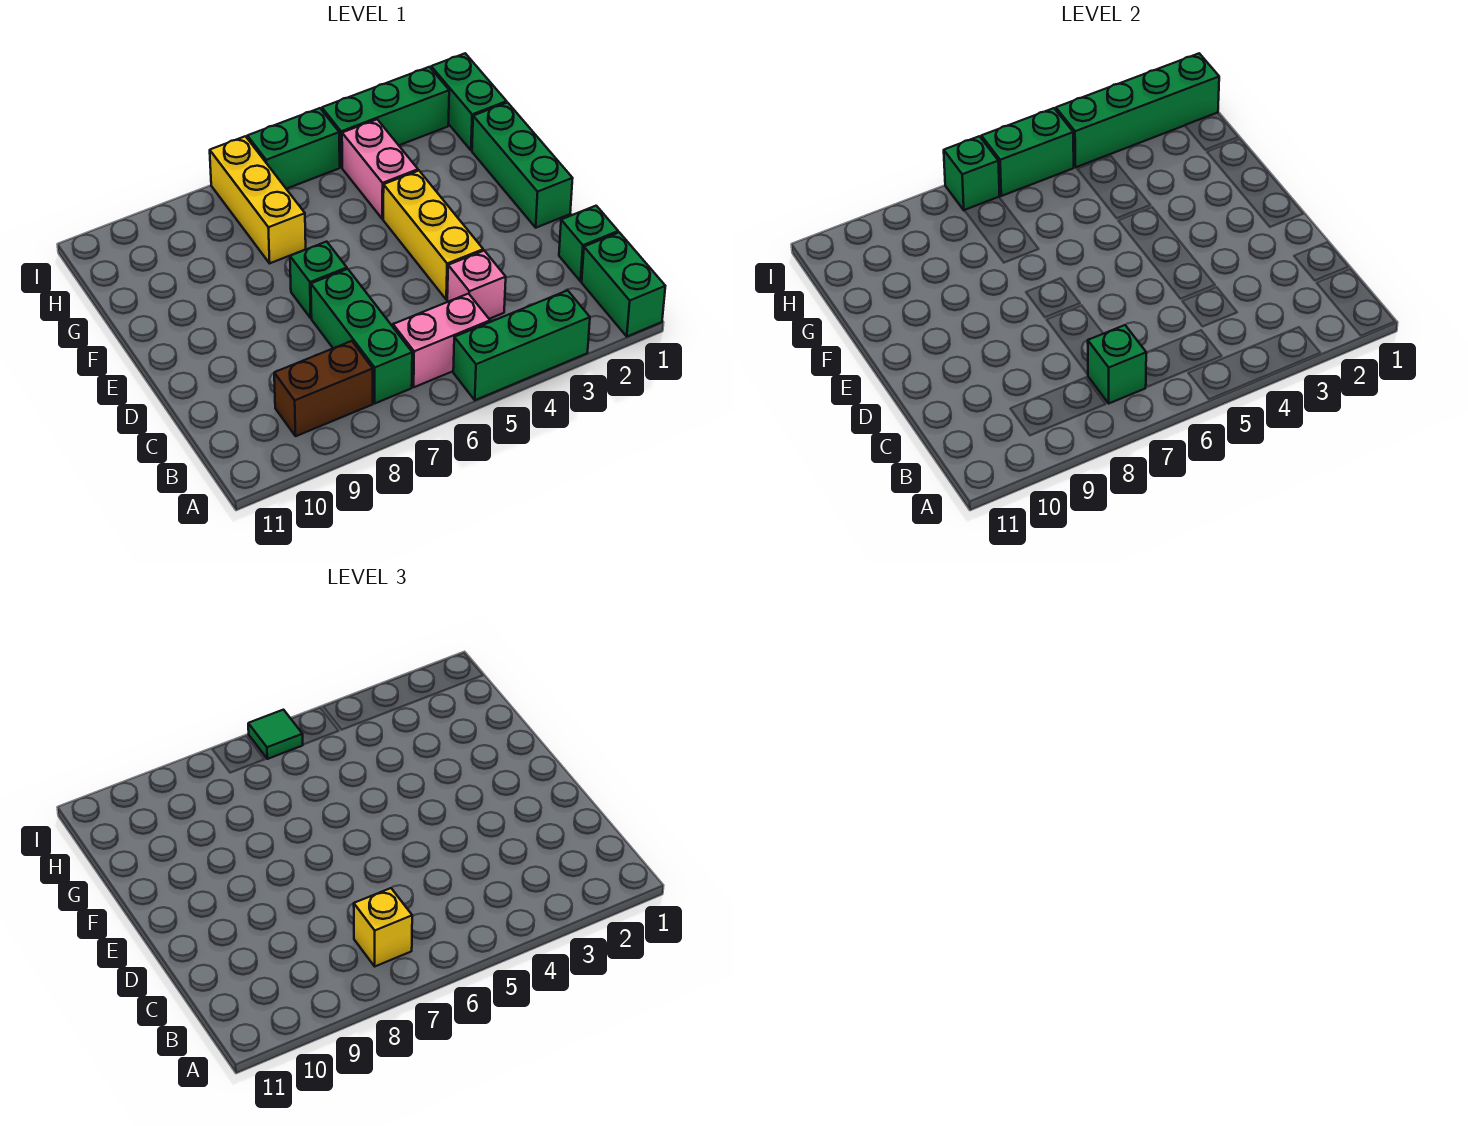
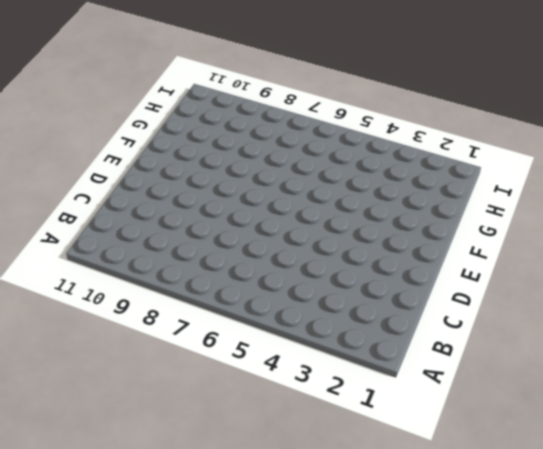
none -> green 1x2 brick [582,232,665,336]
none -> green 1x3 brick [453,290,590,400]
none -> pink 1x2 brick [393,294,490,387]

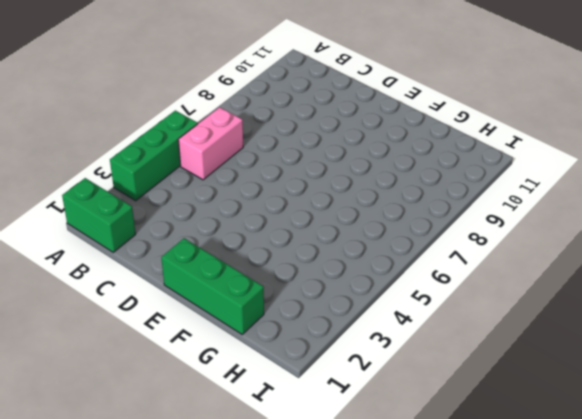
none -> green 1x3 brick [311,269,412,403]
none -> brown 1x2 brick [274,341,373,436]
none -> green 1x1 brick [559,206,618,281]

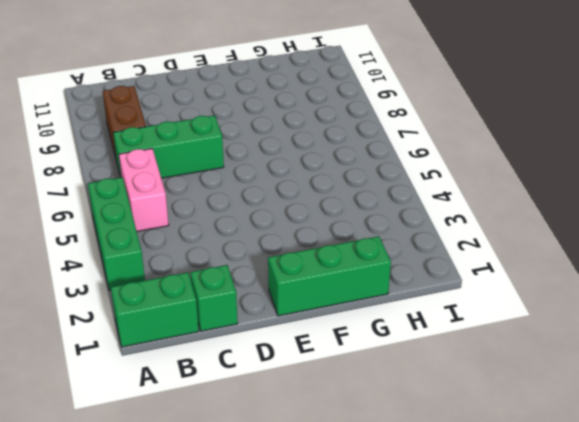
none -> pink 1x1 brick [447,251,506,319]
none -> yellow 1x3 brick [383,171,483,300]
none -> green 1x1 brick [290,242,347,318]

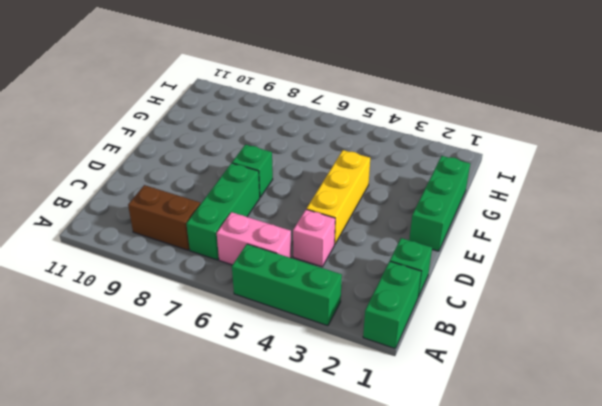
none -> pink 1x2 brick [342,119,418,219]
none -> yellow 1x3 brick [210,136,306,263]
none -> green 1x2 brick [431,53,507,151]

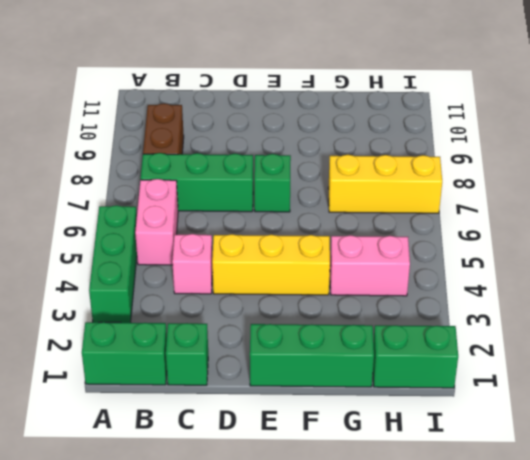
none -> green 1x3 brick [322,67,449,167]
none -> green 1x2 brick [247,108,340,189]
none -> green 1x1 brick [1088,325,1146,403]

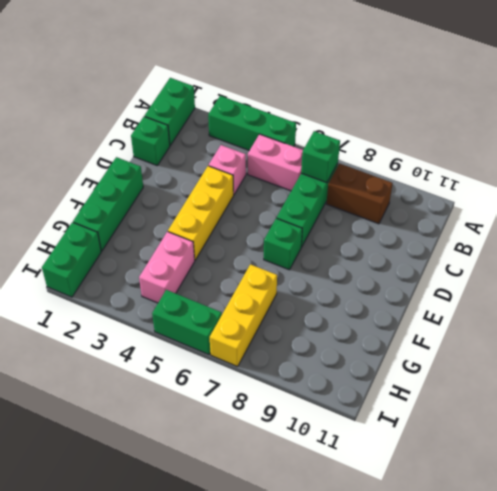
none -> green 1x3 brick [322,67,449,167]
none -> green 1x4 brick [1056,53,1219,167]
none -> green 1x2 brick [981,108,1074,196]

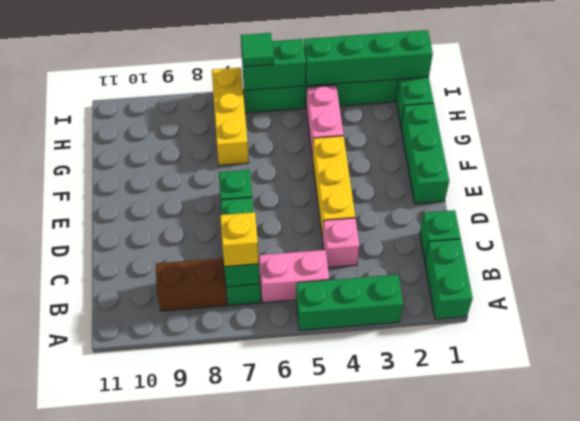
none -> green 1x1 brick [944,136,1000,210]

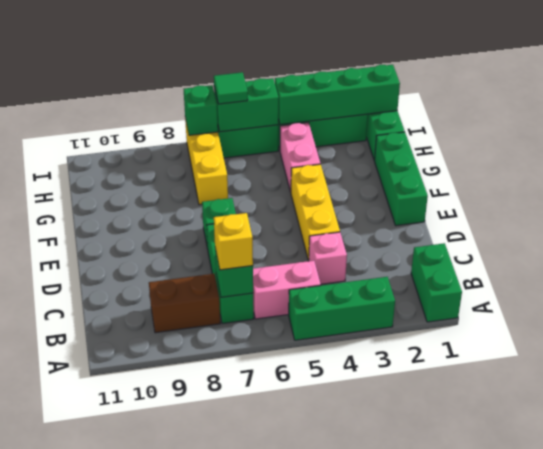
none -> green 1x1 brick [559,206,618,281]

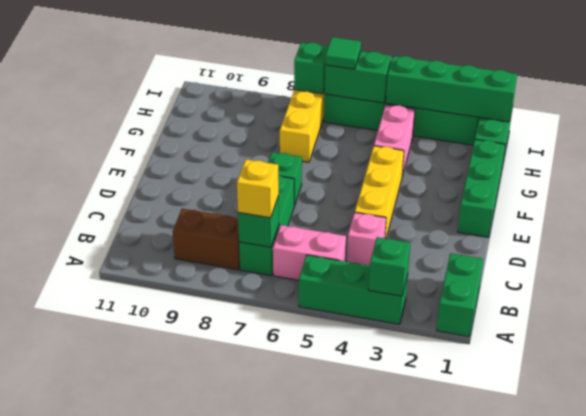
green 1x1 brick [369,237,410,296] -> green 1x1 brick moved to [559,206,618,281]

